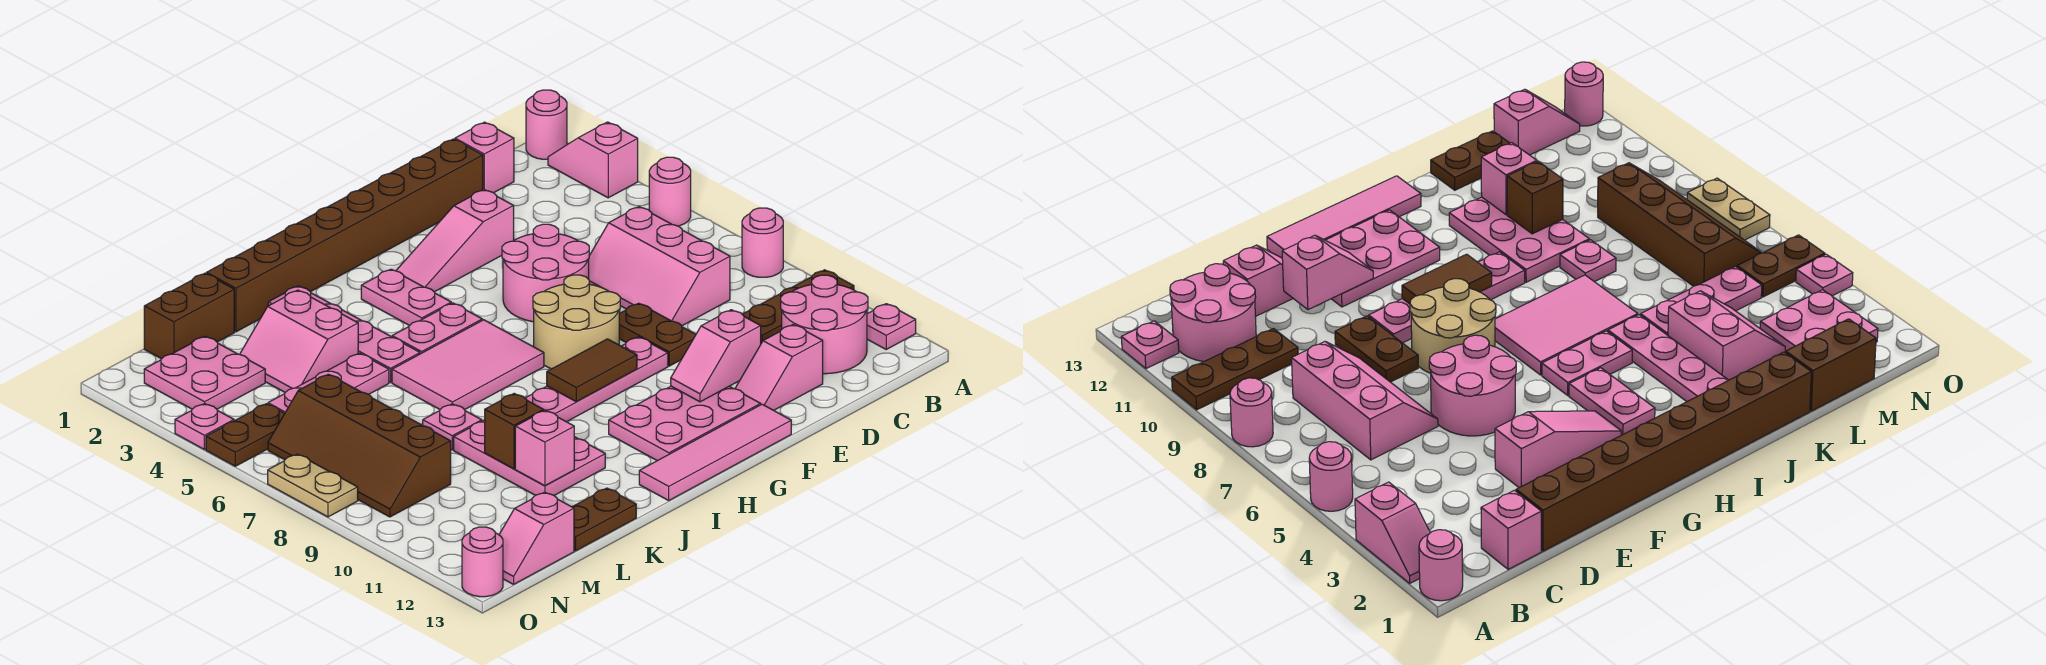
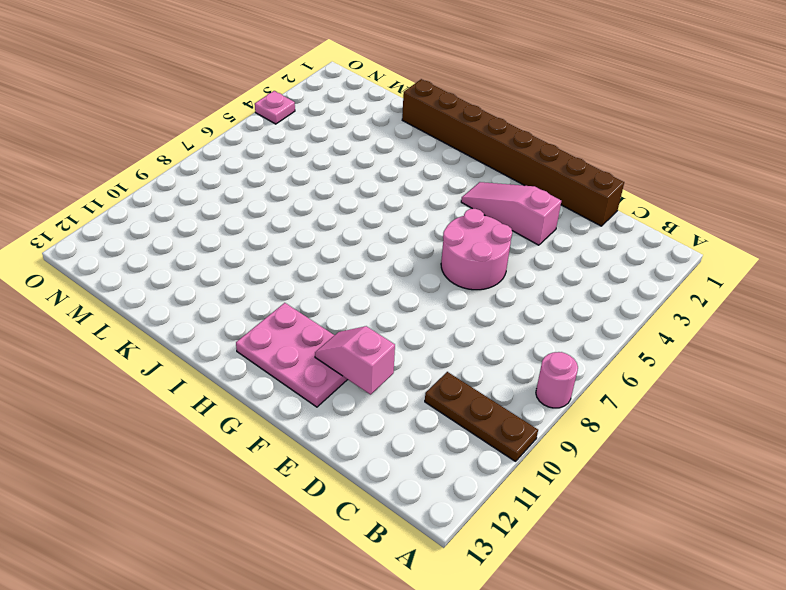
none -> pink 1x1 round brick [526,90,567,159]
none -> pink 1x2 slope [548,122,638,198]
none -> pink 1x1 round brick [649,157,691,226]
none -> pink 1x1 plate [867,304,916,349]

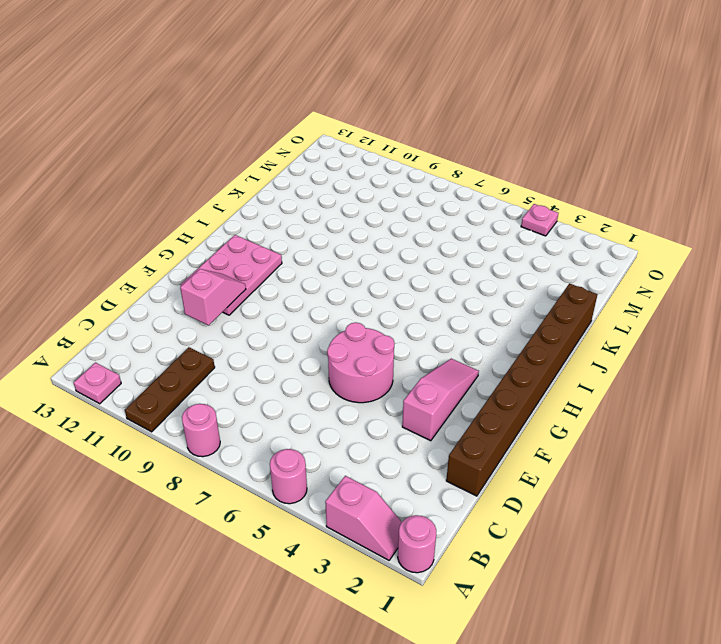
none -> pink 2x2 round brick [781,275,868,374]
none -> pink 1x1 brick [455,122,514,193]
none -> pink 2x3 slope [589,207,730,326]
none -> pink 1x2 slope [735,324,823,410]

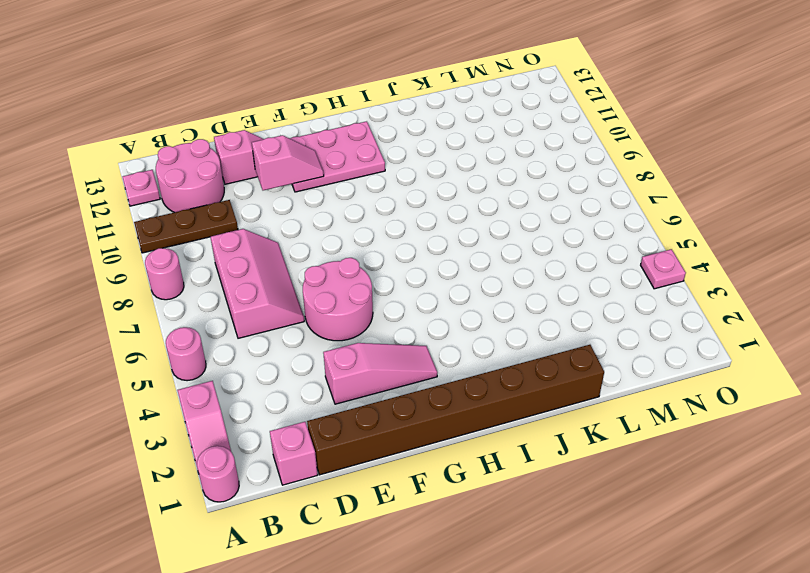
none -> brown 1x2 plate [619,303,696,366]
none -> tan 2x2 round brick [533,275,620,369]
none -> pink 1x4 plate [525,337,668,422]
none -> pink 1x4 tile [639,404,791,500]

